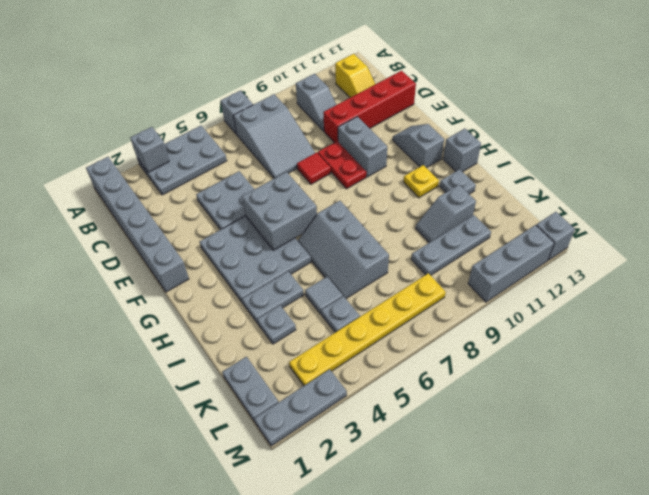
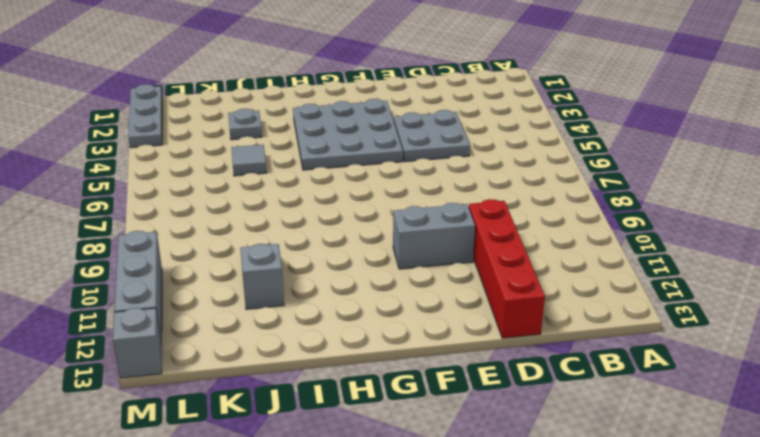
none -> grey 1x6 brick [86,157,189,292]
none -> grey 2x3 plate [137,126,227,195]
none -> grey 1x1 brick [221,91,253,134]
none -> grey 2x3 slope [233,94,315,178]

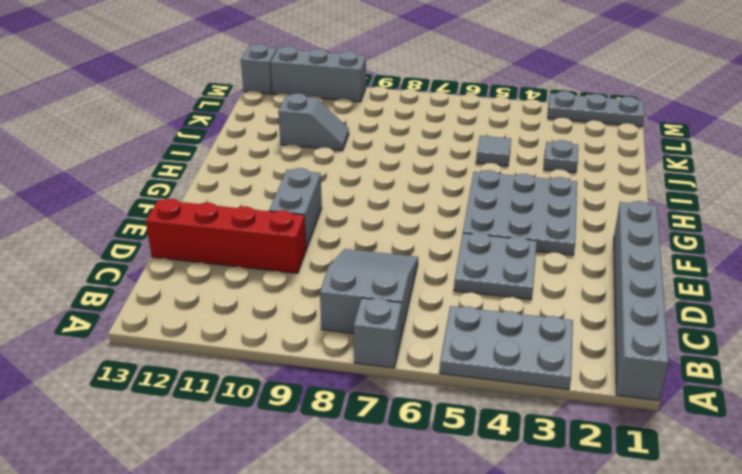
none -> grey 1x2 slope [296,74,336,131]
none -> yellow 1x2 slope [335,54,375,98]
none -> red 1x1 tile [297,152,331,184]
none -> red 1x2 plate [318,141,366,189]

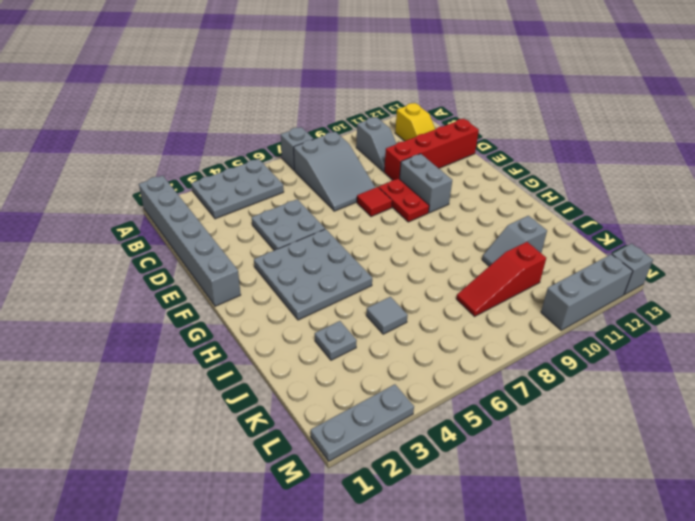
red 1x3 slope [456,242,546,316] -> grey 1x3 plate [411,215,491,275]
none -> grey 1x2 slope [393,124,444,168]
none -> grey 2x3 slope [298,201,389,298]
none -> yellow 1x1 plate [404,165,439,198]
none -> grey 1x1 brick [443,129,481,172]

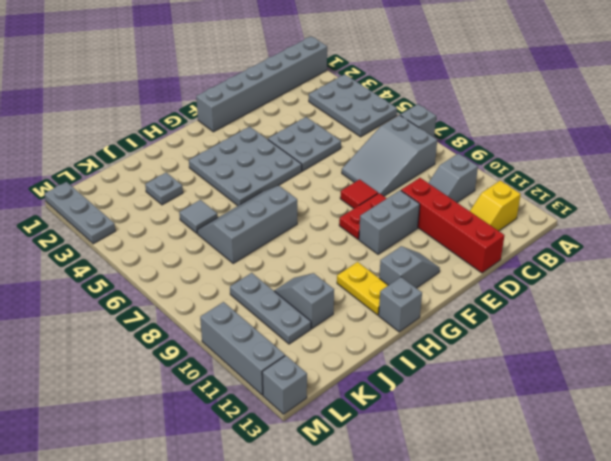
yellow 1x2 plate [337,262,388,315] -> yellow 1x1 plate [404,165,439,198]
none -> grey 1x2 plate [242,271,304,323]
none -> grey 1x1 plate [440,169,476,194]
none -> grey 1x2 plate [222,357,278,422]
none -> grey 1x1 plate [321,296,360,332]

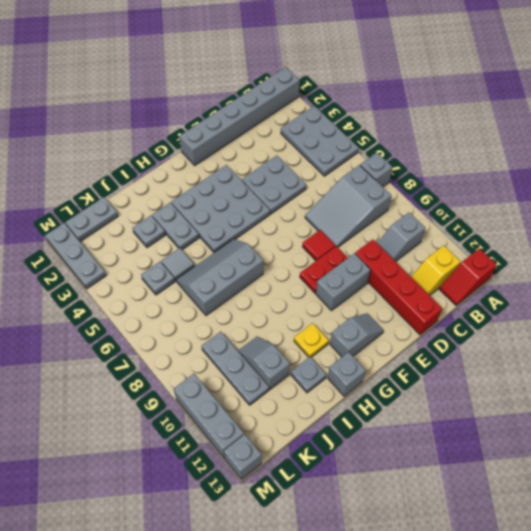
red 1x2 slope [439,248,497,305] -> none
none -> yellow 1x6 plate [289,273,446,386]
none -> grey 1x1 brick [130,127,169,172]
none -> grey 2x2 brick [242,172,317,250]

